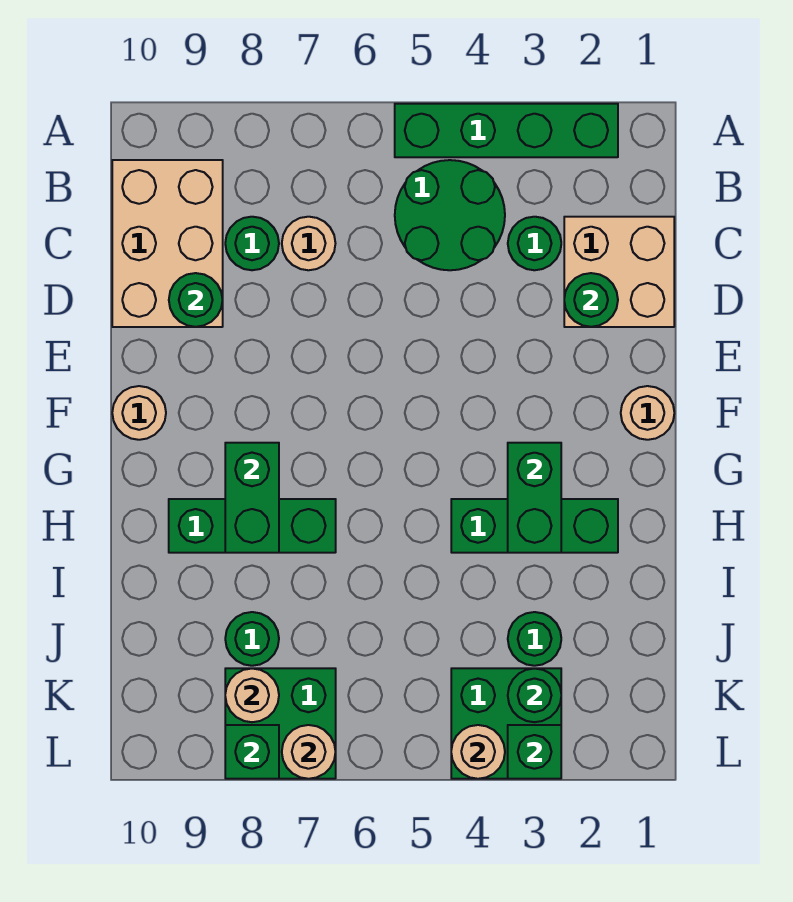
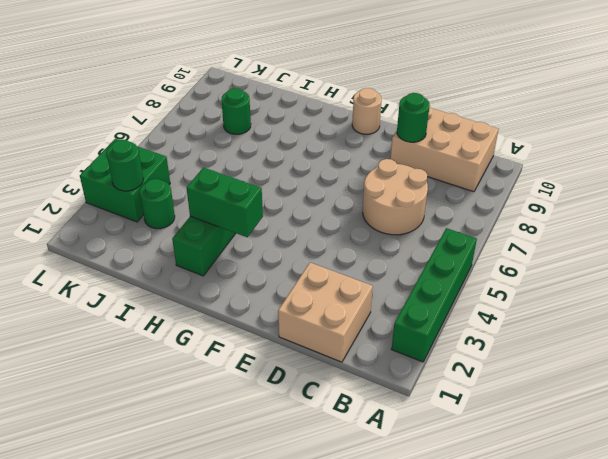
tan 2x2 round brick [363,159,428,235] -> tan 1x1 round brick [282,217,335,270]
none -> green 2x2 round brick [395,160,505,270]
none -> green 1x1 round brick [508,217,561,270]
none -> green 1x1 round brick [225,217,279,270]

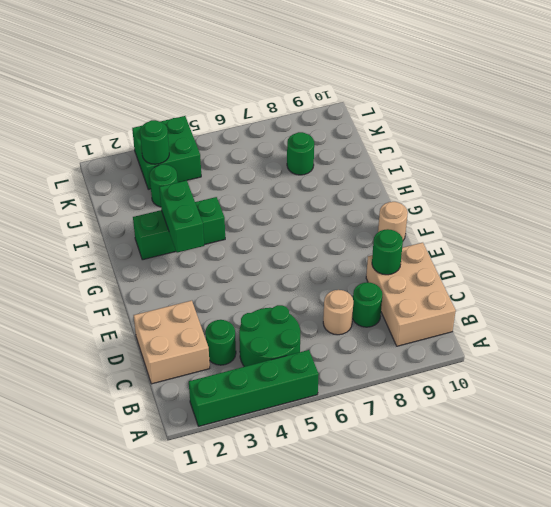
none -> tan 1x1 round brick [621,386,674,440]
none -> green 1x3 brick [169,499,336,553]
none -> green 2x2 brick [225,668,336,779]

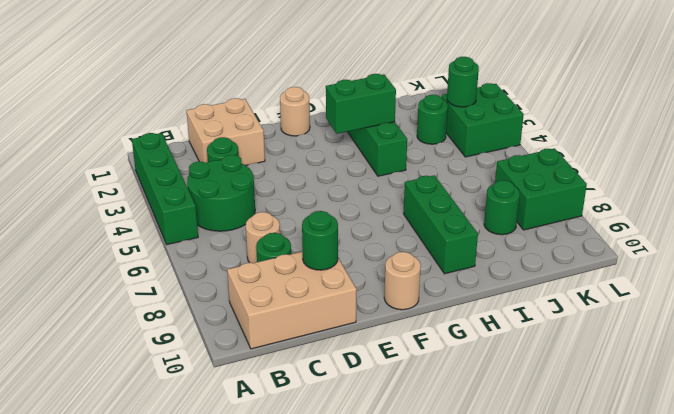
none -> green 1x1 round brick [564,273,618,327]
none -> green 1x2 brick [225,443,279,553]
none -> tan 1x1 round brick [225,668,279,722]

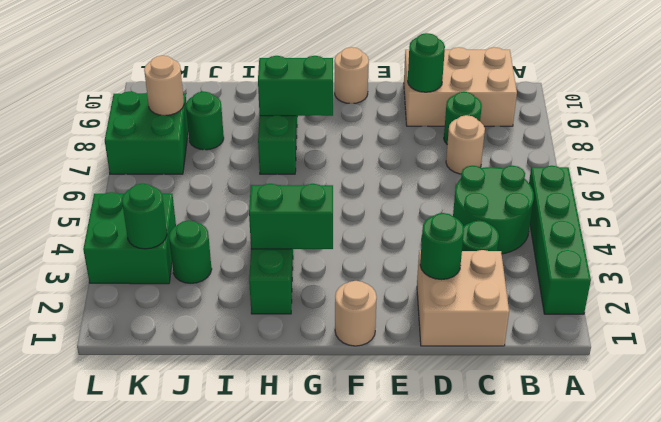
none -> green 1x1 brick [508,725,561,779]
none -> tan 1x1 round brick [451,725,505,779]
none -> tan 1x1 round brick [282,725,336,779]

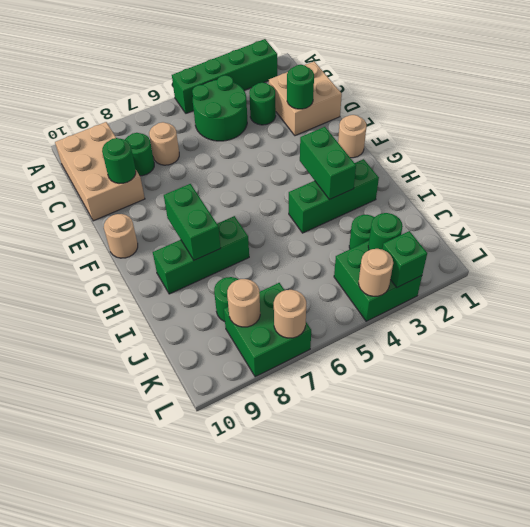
none -> green 1x1 brick [225,725,279,779]

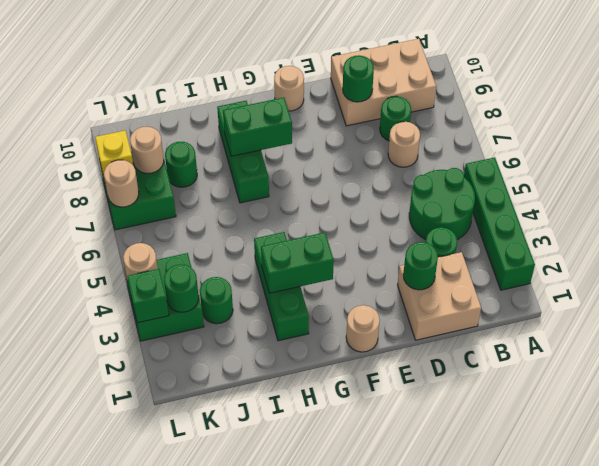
yellow 1x1 brick [95,131,133,182] -> green 1x1 brick [225,725,279,779]

